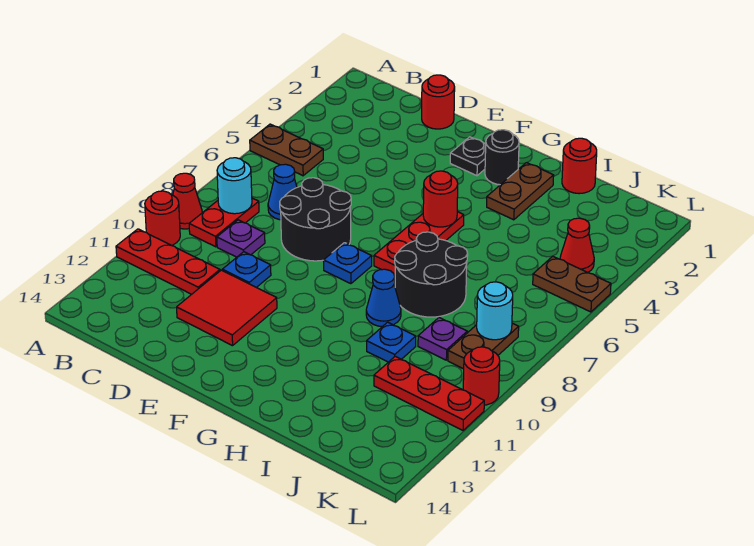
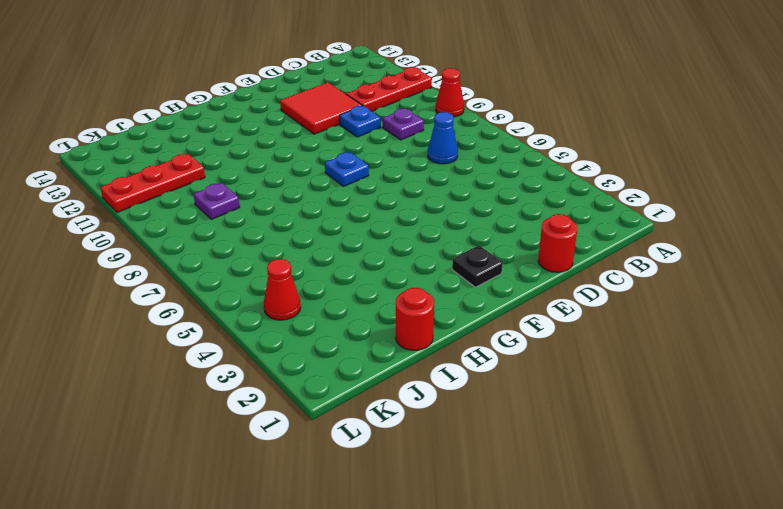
none -> brown 1x2 plate [250,124,323,176]
none -> red 1x1 round brick [145,191,180,245]
none -> red 1x2 plate [189,198,259,247]

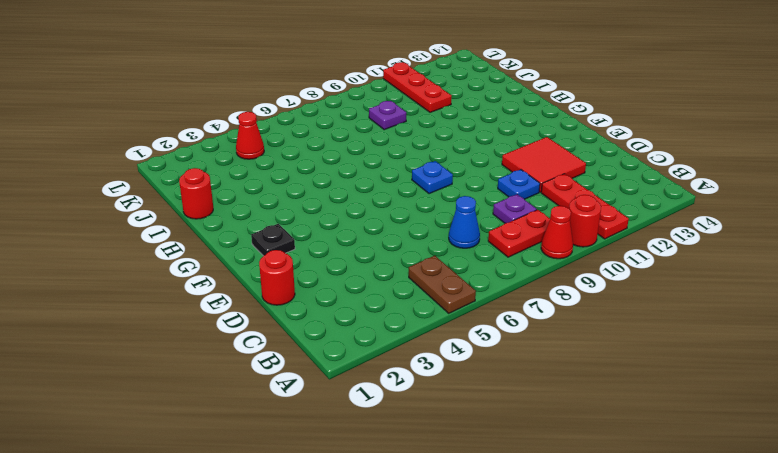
none -> black 2x2 round brick [280,178,351,261]
none -> black 1x1 round brick [485,130,519,185]
none -> red 1x3 plate [374,212,464,276]

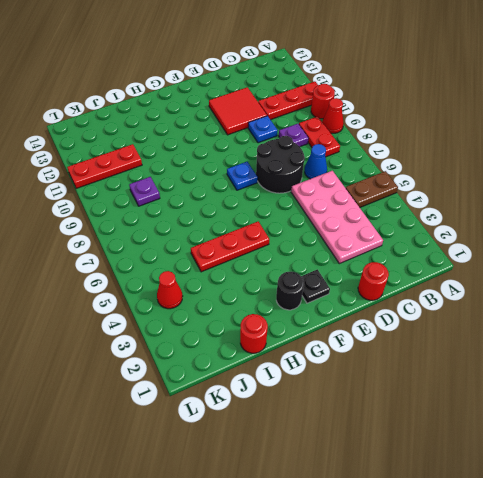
pink 2x4 plate [291,171,383,264] -> none
red 1x3 plate [191,222,269,272] -> red 1x3 plate turned to [374,212,464,276]
none -> brown 1x2 plate [487,163,554,220]
none -> black 2x2 round brick [395,232,468,317]
none -> blue 1x1 cone [366,269,401,327]

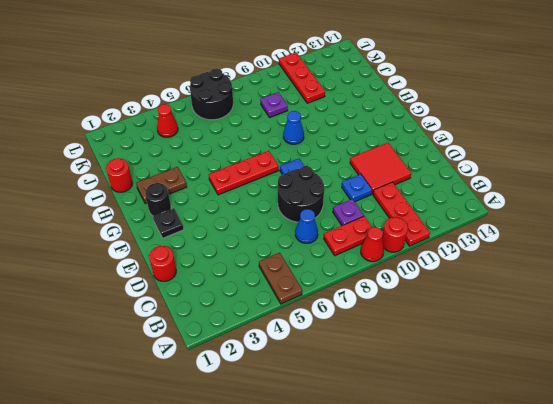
black 2x2 round brick [190,68,233,120] -> black 2x2 round brick moved to [395,232,468,317]
none -> blue 1x1 plate [367,322,416,362]
none -> brown 1x2 plate [533,256,611,312]
none -> brown 1x2 plate [448,323,519,369]

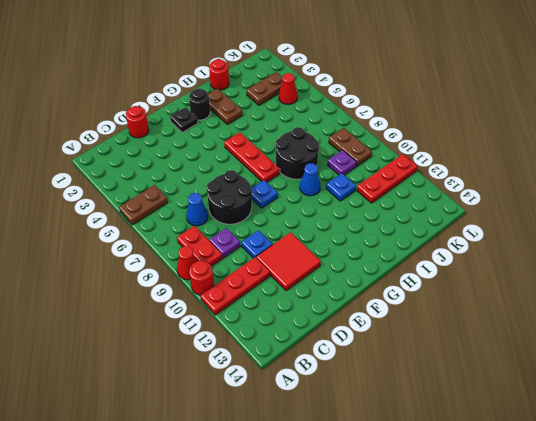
brown 1x2 plate [247,72,283,105] -> brown 1x2 plate moved to [533,256,611,312]
none -> red 1x1 round brick [463,347,500,405]
none -> cyan 1x1 round brick [217,158,252,214]
none -> red 1x1 round brick [423,171,458,227]

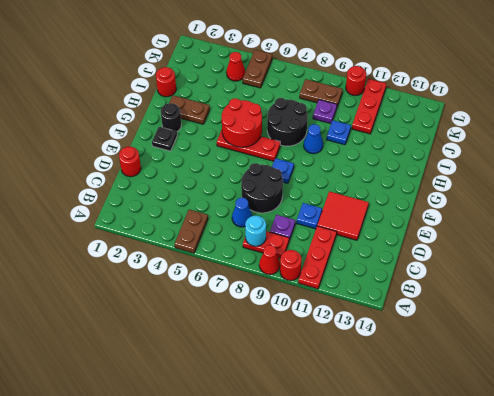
red 2x2 round brick [222,99,262,147] -> red 1x1 round brick [423,171,458,227]
none -> cyan 1x1 round brick [477,282,513,340]

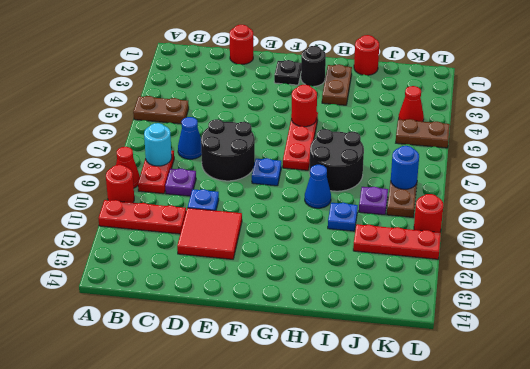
blue 1x1 round brick [391,146,419,189] -> cyan 1x1 round brick [477,282,513,340]

